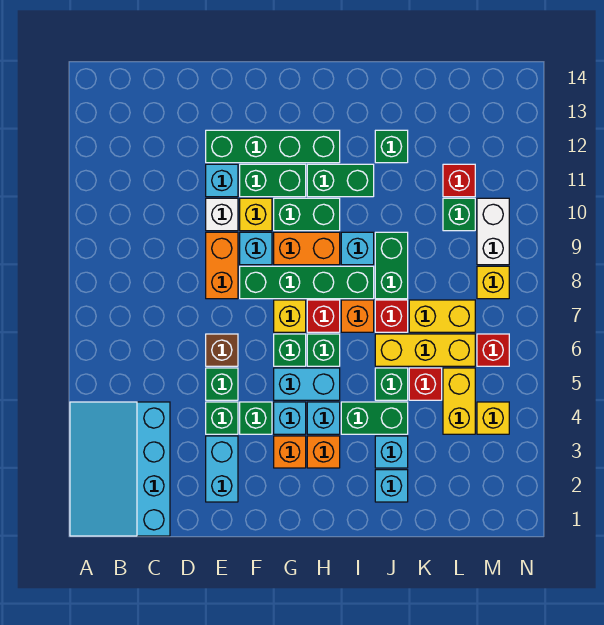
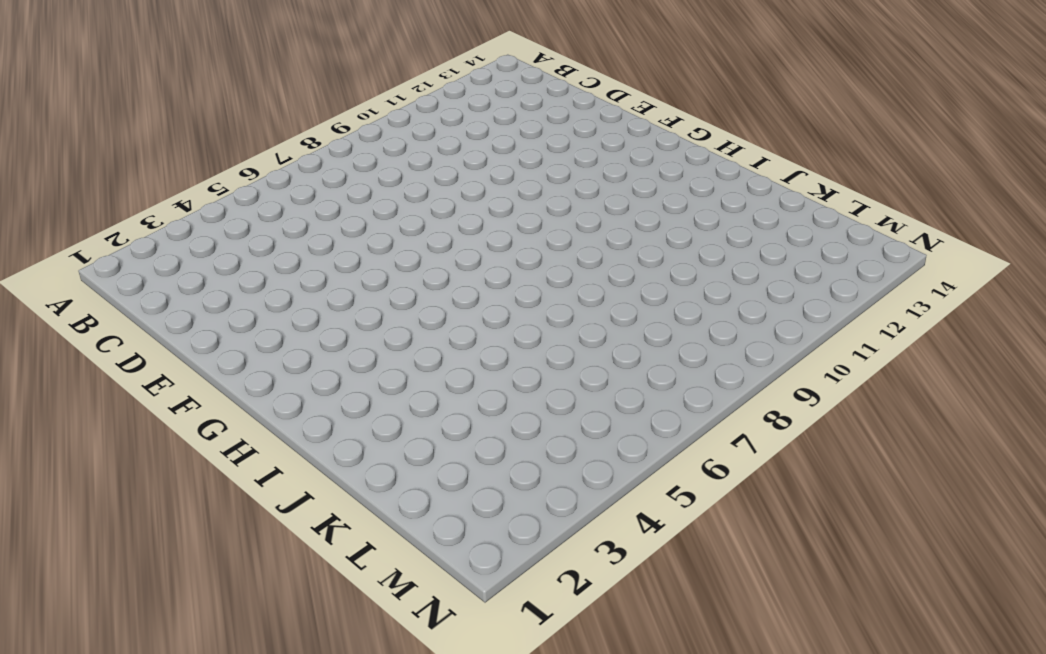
none -> cyan 3x4 slope [70,402,170,536]
none -> cyan 1x2 brick [206,436,238,502]
none -> green 1x1 brick [206,402,238,434]
none -> green 1x1 brick [206,368,238,400]

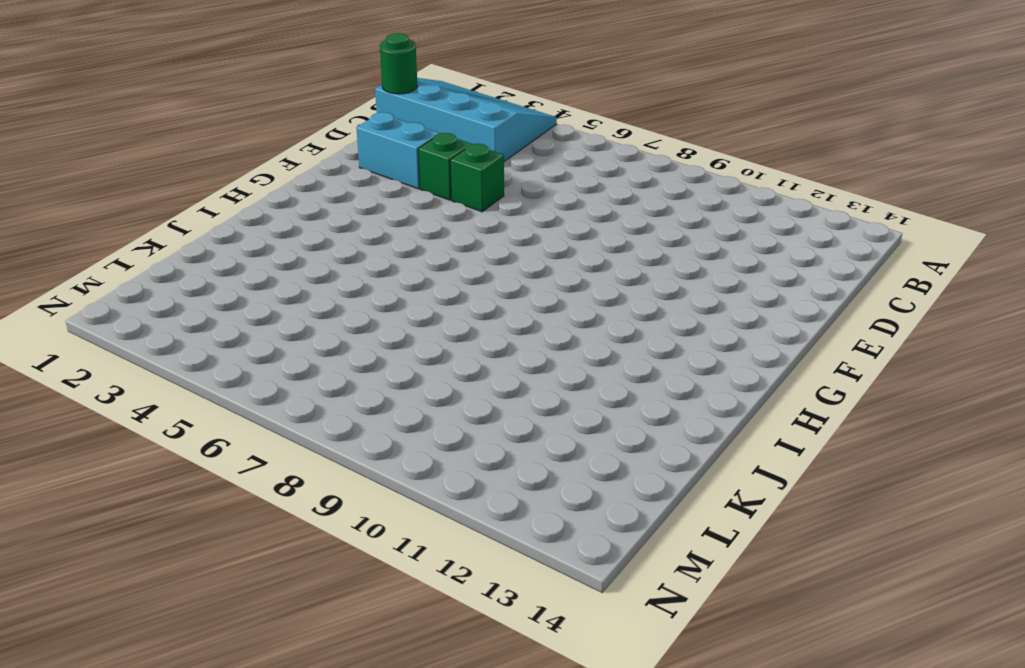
green 1x1 round brick [380,33,417,94] -> none
none -> brown 1x1 brick [206,334,238,366]
none -> orange 1x2 brick [206,232,238,299]
none -> white 1x1 brick [206,198,238,231]
none -> cyan 1x1 brick [206,164,238,197]

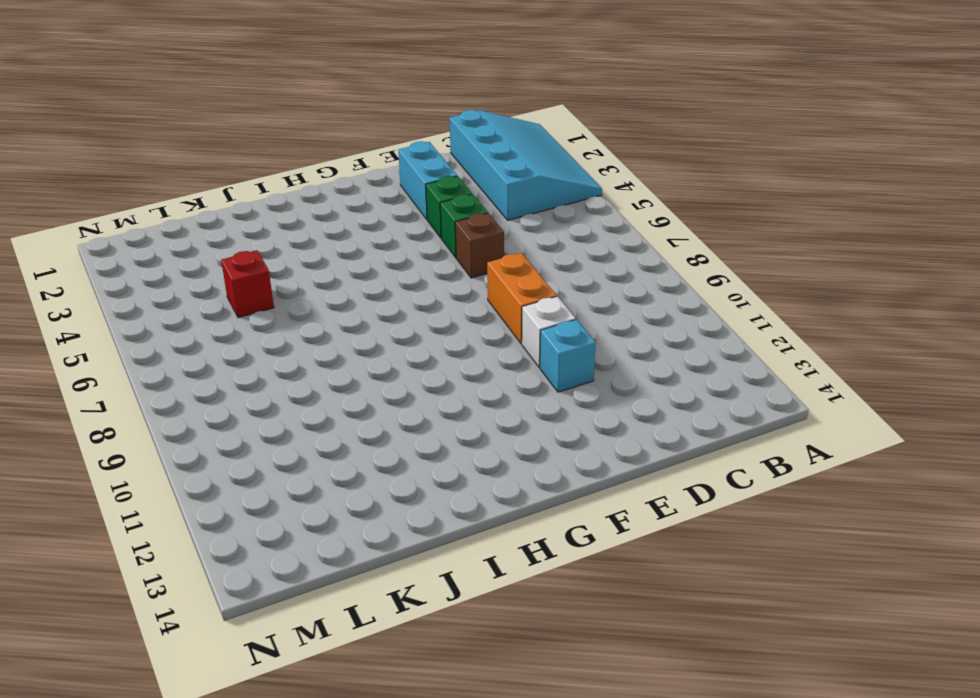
none -> green 1x4 brick [206,130,340,163]
none -> green 1x1 brick [240,402,272,434]
none -> green 1x4 brick [240,266,374,299]
none -> cyan 1x1 brick [240,232,272,265]

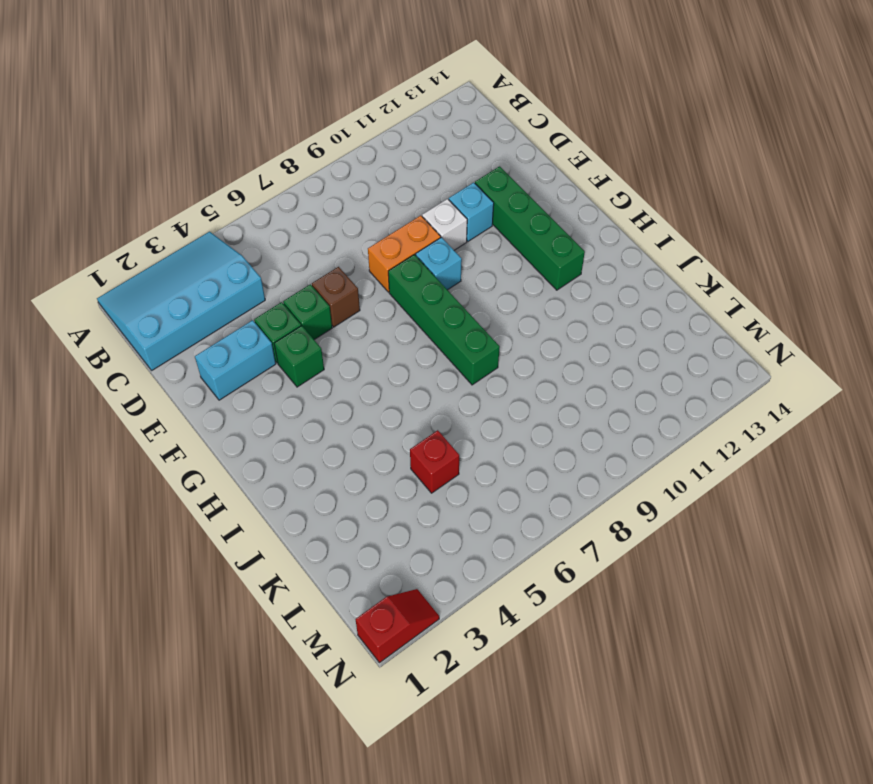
red 1x2 slope [356,589,439,663] -> none
none -> yellow 1x1 brick [240,198,272,231]
none -> green 1x2 brick [240,164,306,197]
none -> orange 1x1 brick [274,436,306,468]
none -> cyan 1x1 brick [274,402,306,434]

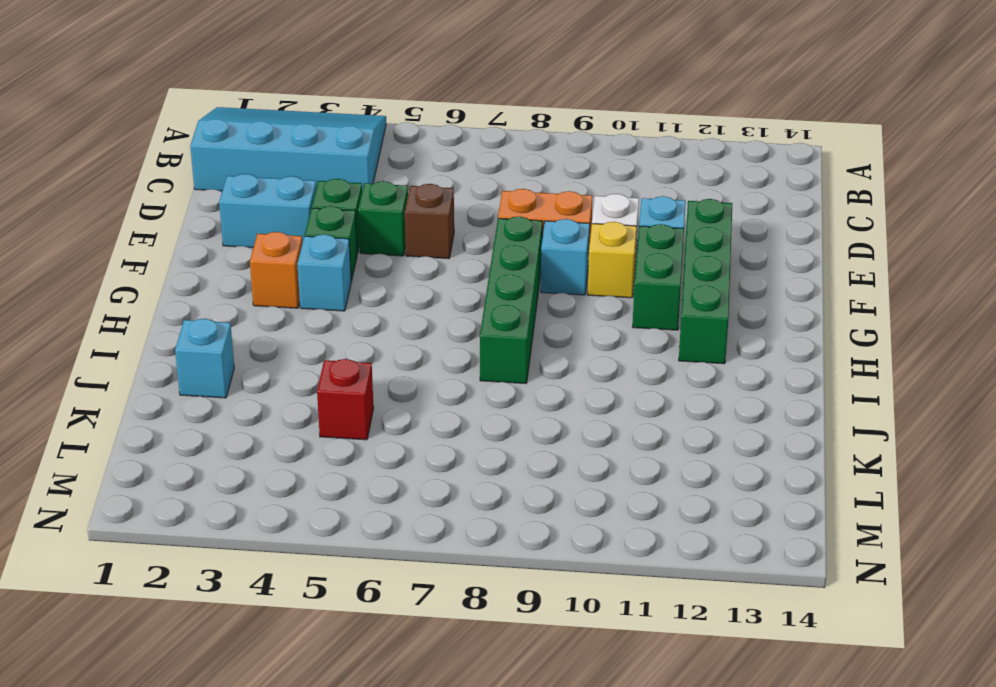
none -> cyan 1x2 brick [274,368,340,400]
none -> green 1x1 brick [274,334,306,366]
none -> yellow 1x1 brick [274,300,306,332]
none -> orange 1x2 brick [274,232,340,265]

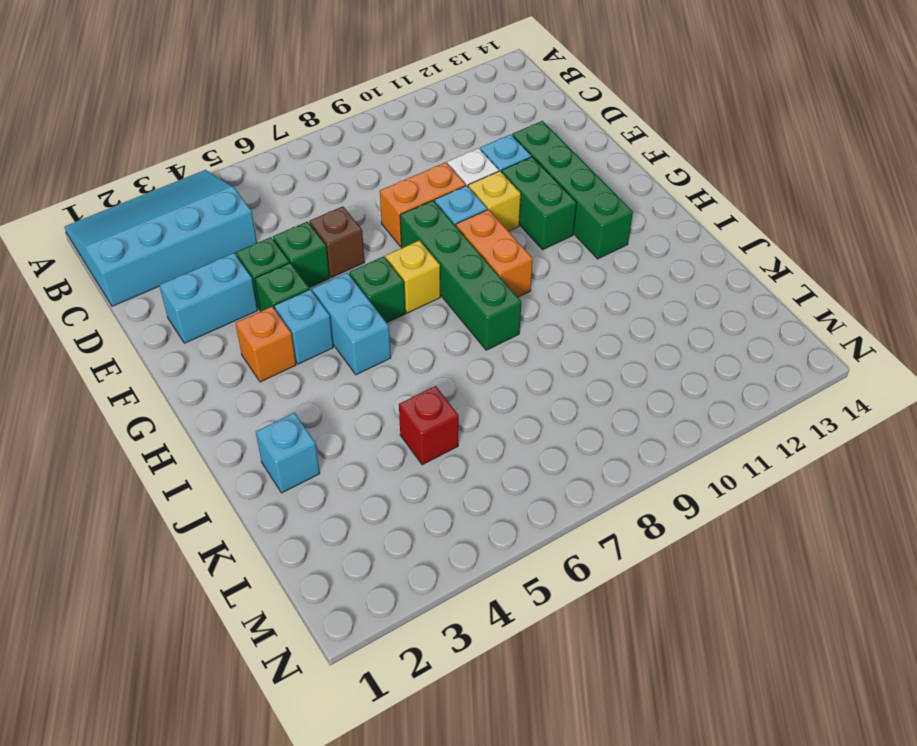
none -> green 1x2 brick [274,198,340,231]
none -> orange 1x1 brick [307,436,340,468]
none -> cyan 1x1 brick [307,402,340,434]
none -> green 1x1 brick [307,334,340,366]

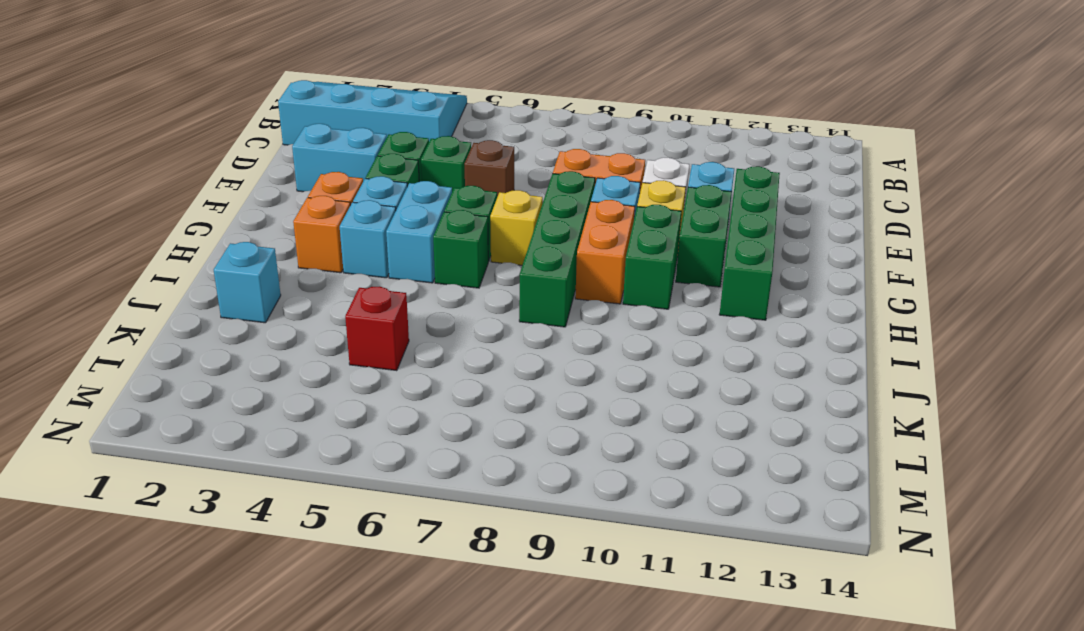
none -> red 1x1 brick [307,300,340,332]
none -> green 1x2 brick [307,164,374,197]
none -> green 1x2 brick [341,402,408,434]
none -> orange 1x1 brick [341,300,374,332]

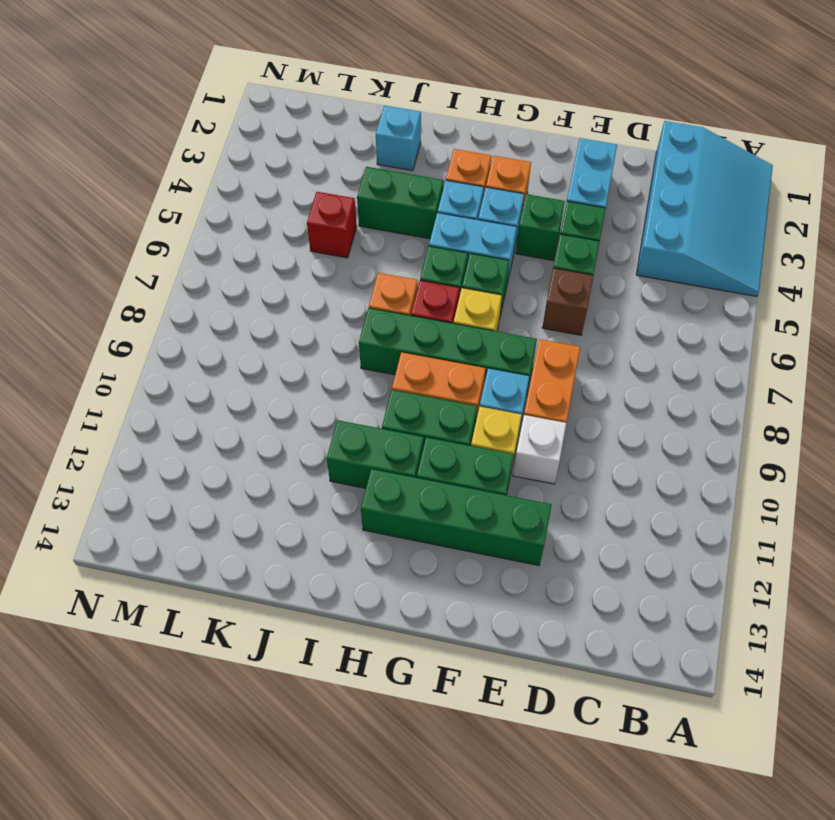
none -> cyan 1x1 brick [206,164,238,197]
none -> cyan 1x1 brick [341,232,374,265]
none -> cyan 1x1 brick [375,436,408,468]
none -> green 1x1 brick [375,368,408,400]

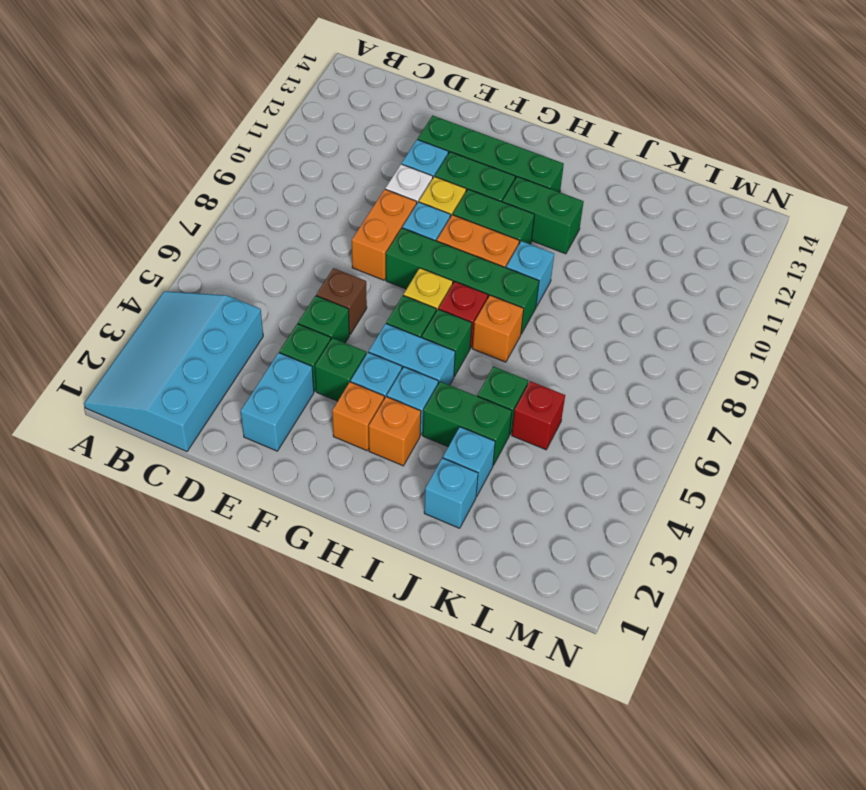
none -> yellow 1x3 brick [375,334,475,366]
none -> red 1x1 brick [375,300,408,332]
none -> green 1x2 brick [375,232,408,299]
none -> green 1x1 brick [375,130,408,163]

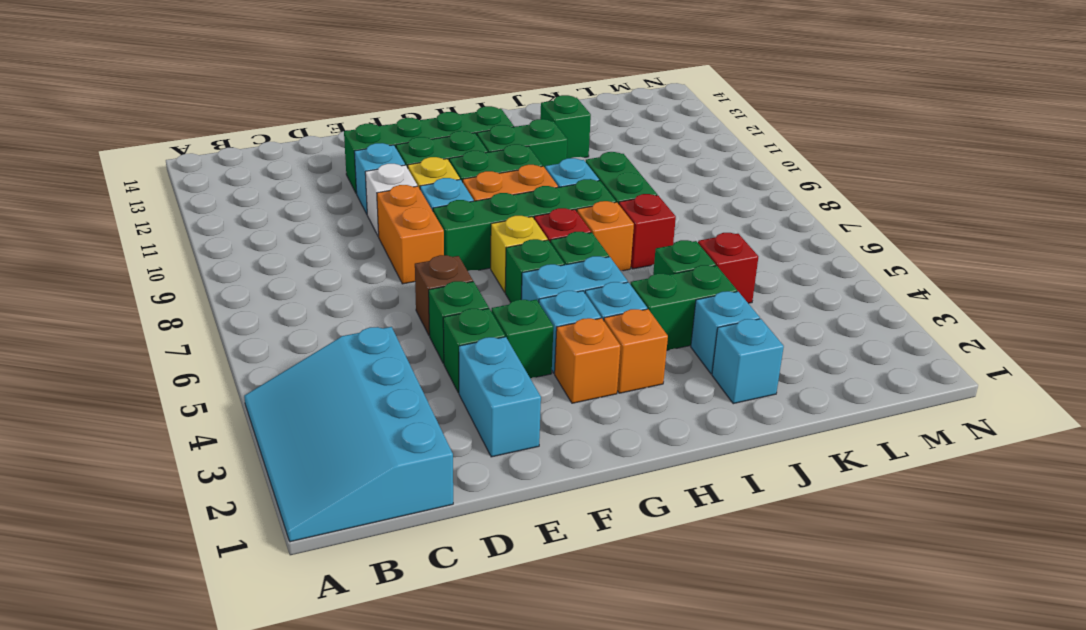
none -> yellow 1x3 brick [375,334,475,366]
none -> yellow 1x2 brick [409,300,475,332]
none -> yellow 1x2 brick [443,368,475,434]
none -> green 1x1 brick [443,198,475,231]

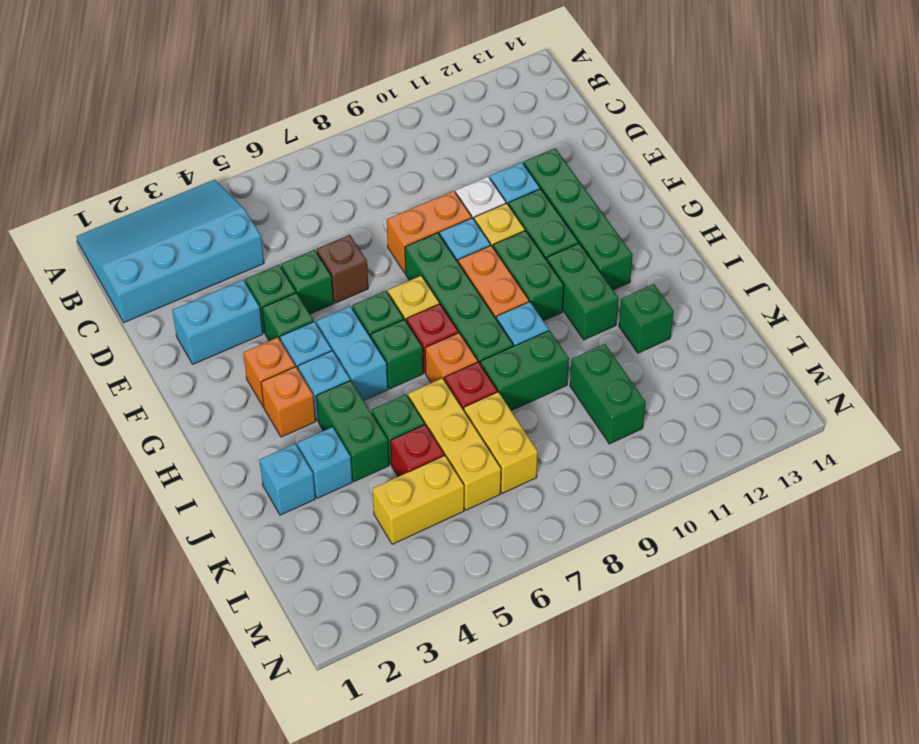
green 1x2 brick [570,344,646,444] -> green 1x1 brick [443,198,475,231]
none -> red 1x1 brick [443,164,475,197]
none -> yellow 1x1 brick [477,402,509,434]
none -> red 1x1 brick [477,334,509,366]
none -> yellow 1x1 brick [477,266,509,299]

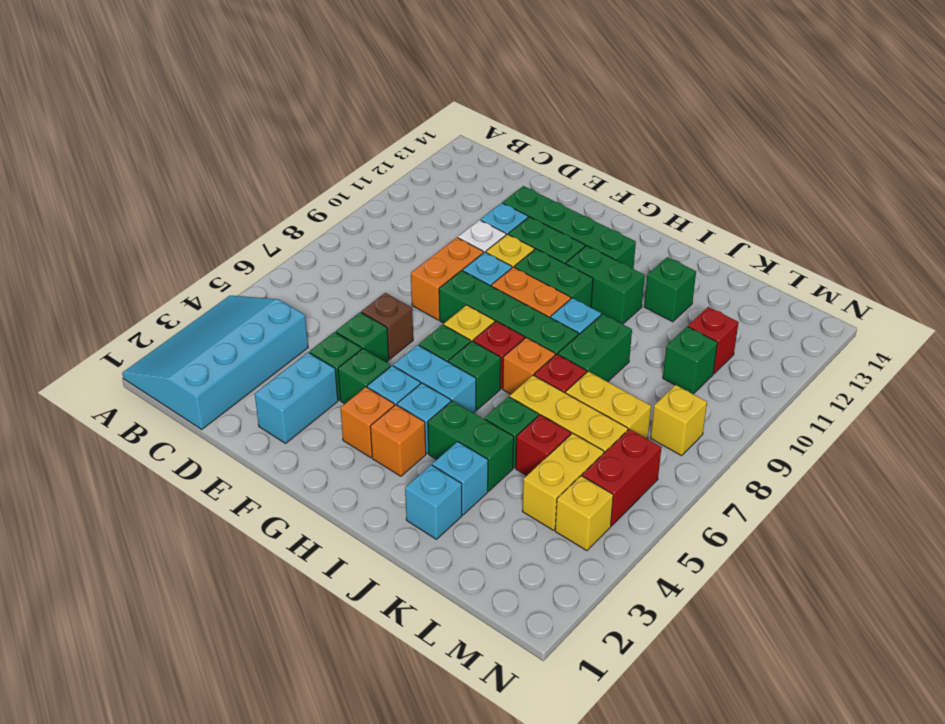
red 1x2 brick [582,429,662,526] -> red 1x1 brick [477,334,509,366]
none -> white 1x2 brick [477,198,509,265]

